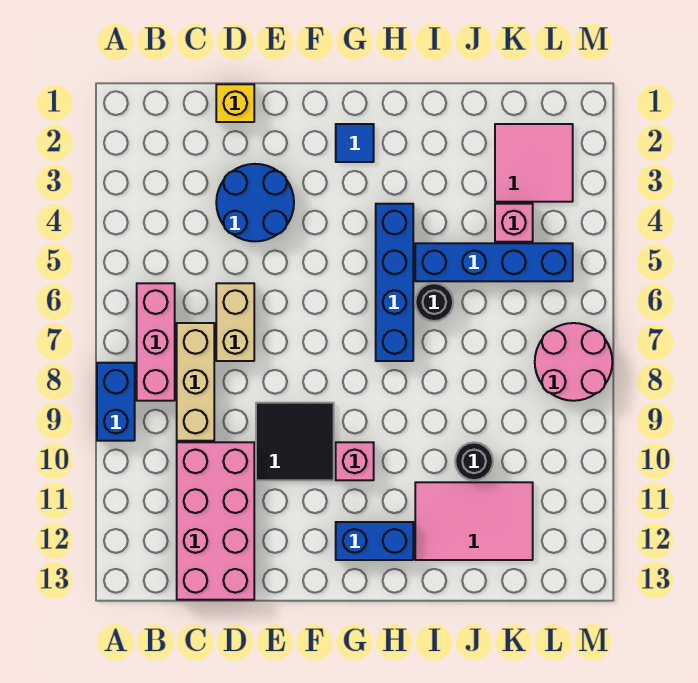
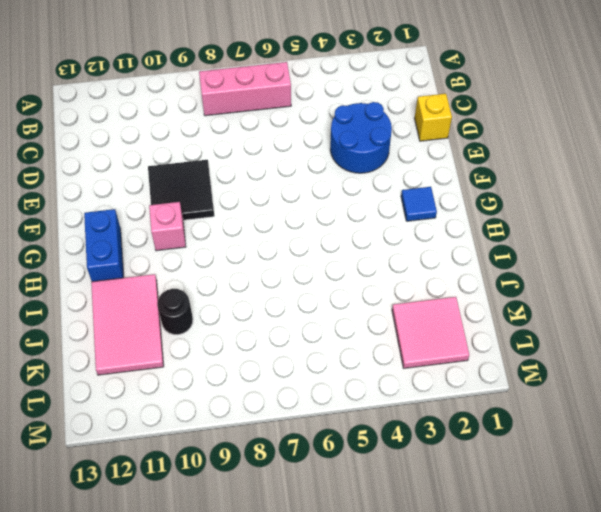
none -> blue 1x2 brick [97,363,135,441]
none -> tan 1x3 brick [177,323,214,441]
none -> pink 2x4 brick [177,442,254,600]

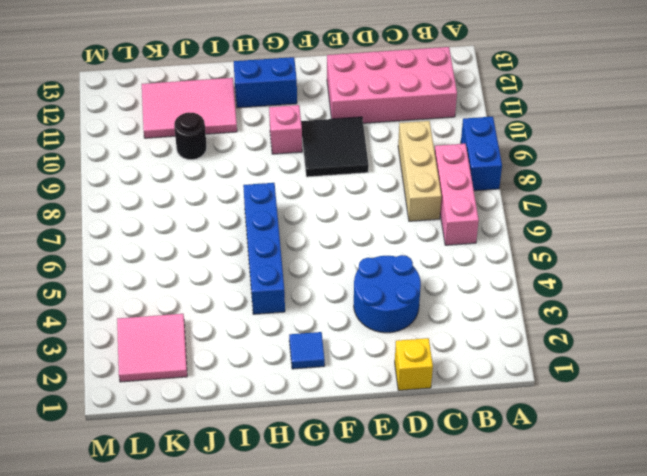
pink 2x4 brick [327,47,457,123] -> pink 2x4 brick turned to [177,442,254,600]
none -> tan 1x2 brick [216,283,254,361]
none -> blue 1x4 brick [415,243,573,281]
none -> black 1x1 round brick [415,283,453,321]

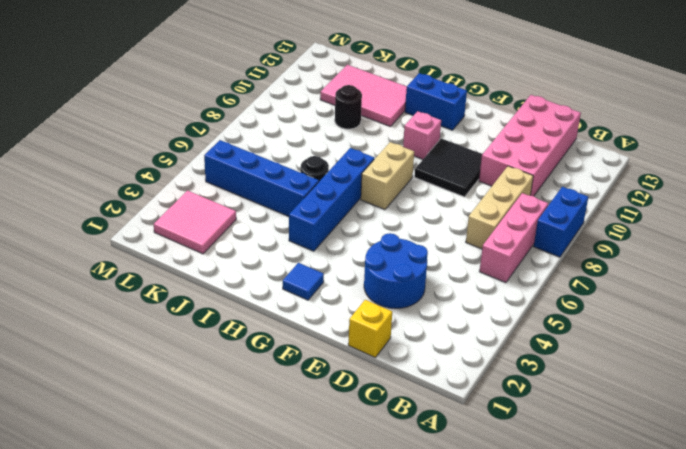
tan 1x2 brick [361,142,414,210] -> tan 1x2 brick moved to [216,283,254,361]
none -> pink 1x1 brick [495,204,533,242]
none -> pink 2x2 round brick [535,323,612,401]

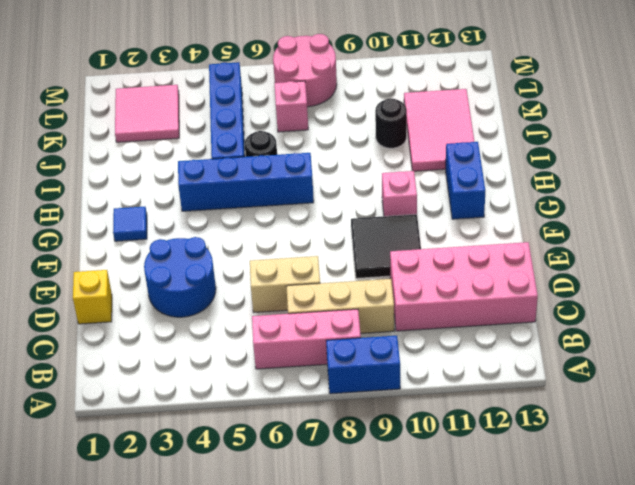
pink 1x1 brick [275,81,308,132] -> pink 1x1 brick moved to [495,204,533,242]

